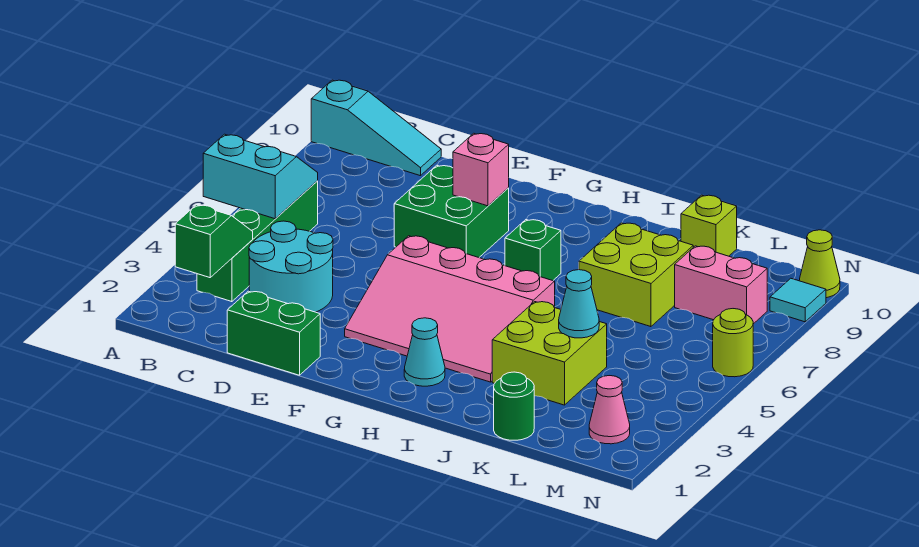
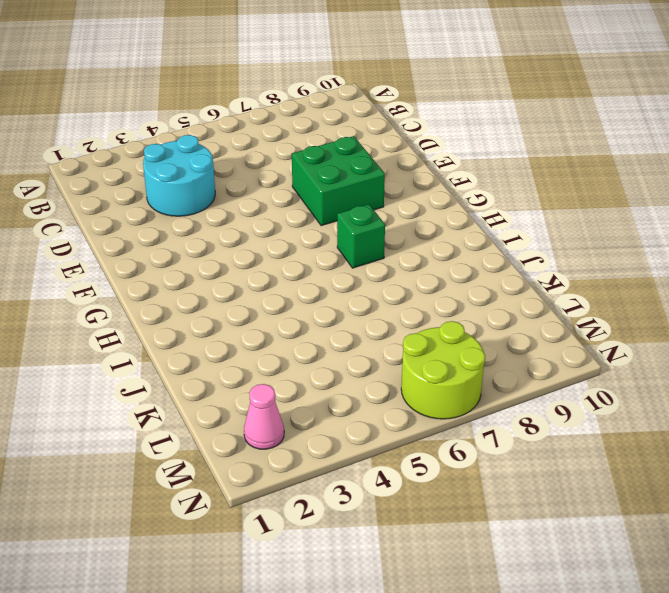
lime 2x2 round brick [401,321,485,419] -> lime 1x1 round brick [713,309,753,377]
none -> cyan 1x3 slope [311,80,441,176]
none -> green 1x4 brick [197,181,318,302]
none -> green 1x2 brick [227,291,320,375]

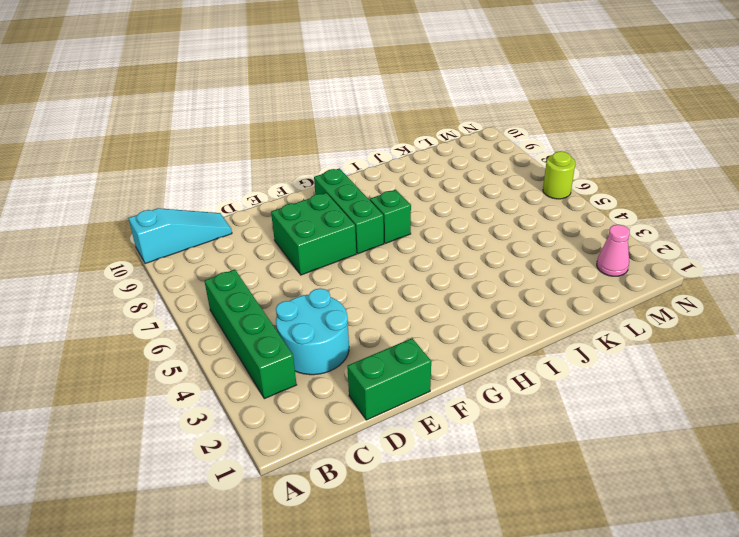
green 1x3 brick [314,168,384,254] -> none
none -> pink 3x4 slope [345,236,555,382]
none -> cyan 1x1 cone [404,318,445,386]
none -> lime 2x2 brick [492,302,607,405]

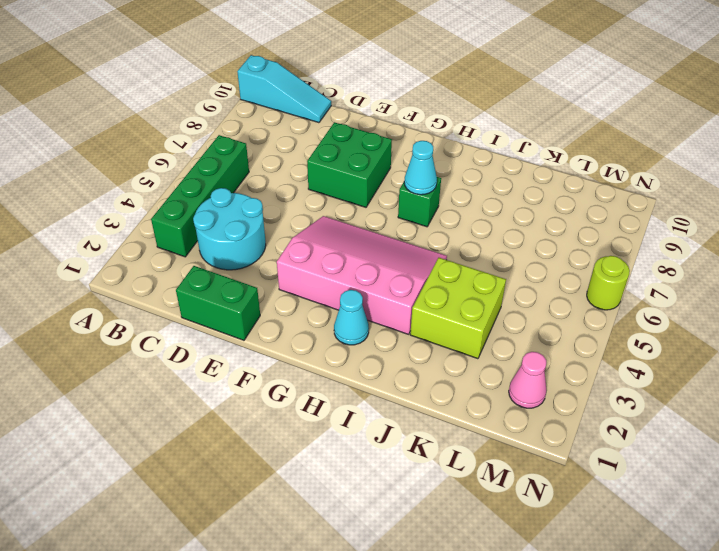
pink 3x4 slope [277,216,447,334] -> pink 3x4 slope turned to [345,236,555,382]
cyan 1x1 cone [404,141,437,195] -> cyan 1x1 cone moved to [559,270,599,338]
none -> lime 2x2 brick [579,223,693,327]
none -> green 1x1 round brick [494,372,534,440]
none -> lime 1x1 brick [681,195,737,256]

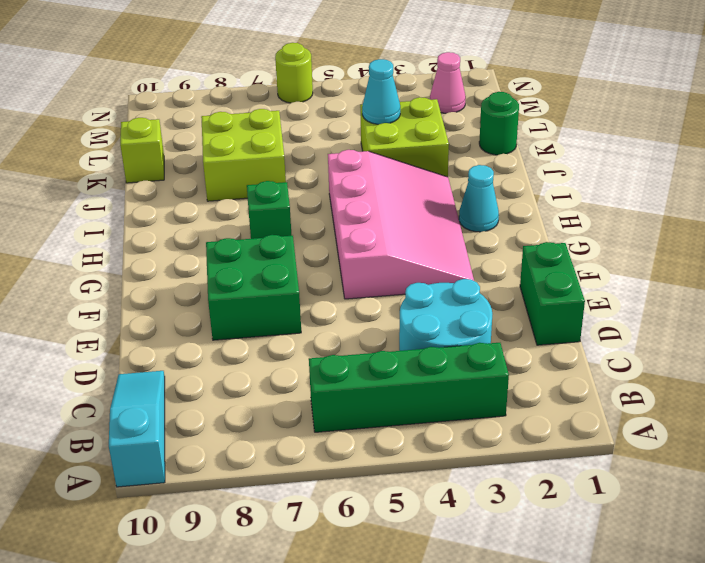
none -> pink 1x2 brick [675,246,767,324]
none -> cyan 1x1 tile [770,278,826,322]
none -> lime 1x1 cone [799,230,840,298]

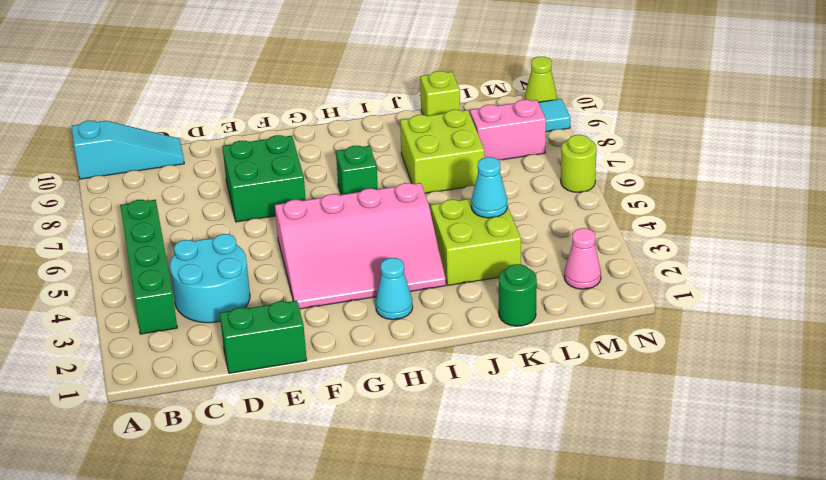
none -> cyan 2x2 slope [203,134,318,219]
none -> green 1x2 slope [175,205,253,278]
none -> pink 1x1 brick [453,133,509,206]

